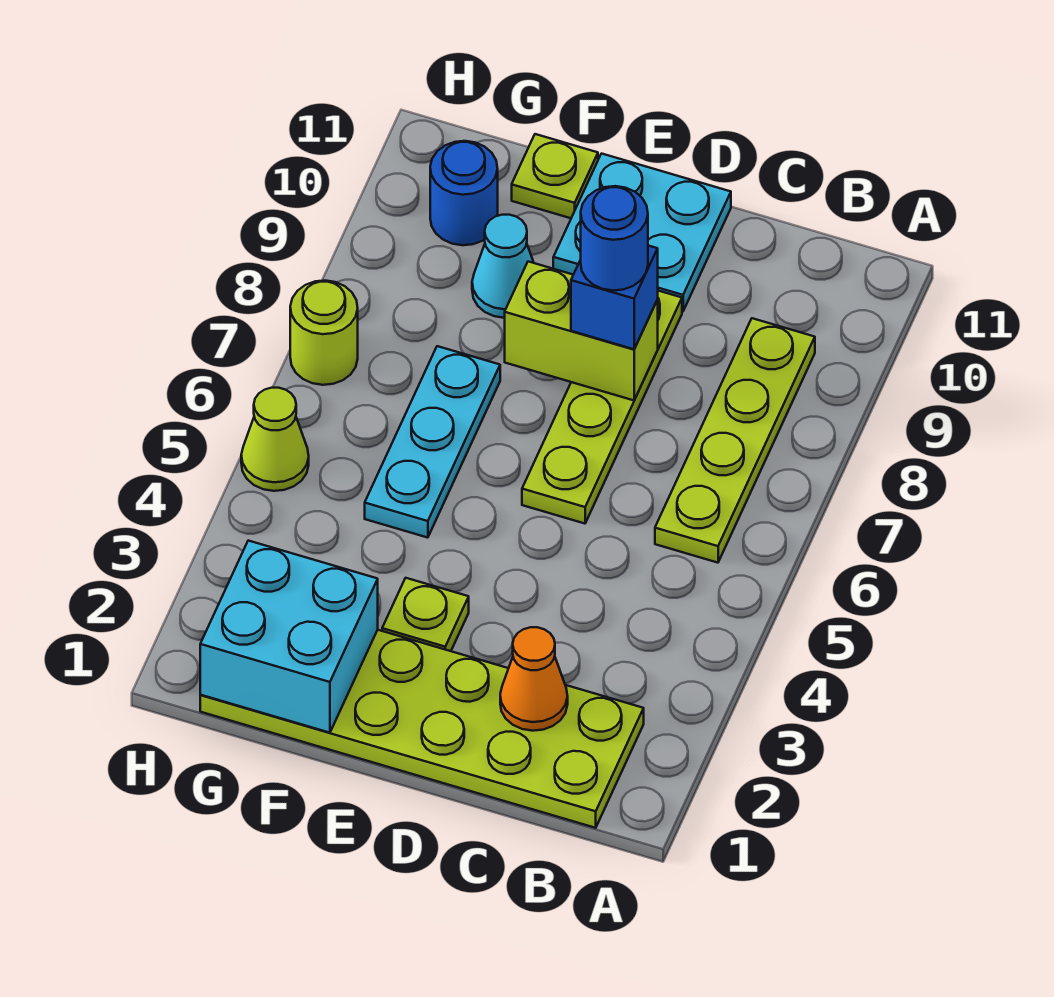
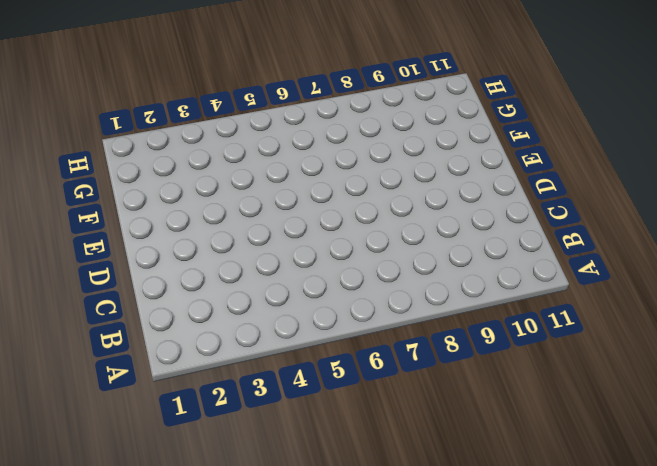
none -> lime 2x6 plate [200,630,644,828]
none -> lime 1x4 plate [655,318,815,563]
none -> lime 1x4 plate [522,291,682,524]

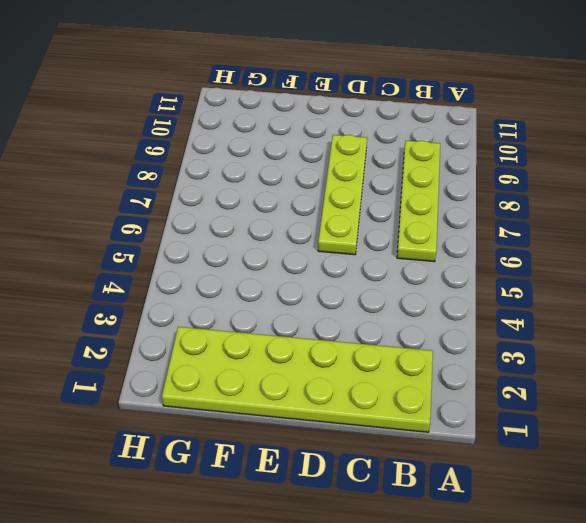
none -> cyan 2x2 plate [553,154,731,311]
none -> lime 1x1 plate [382,578,469,651]
none -> cyan 1x3 plate [365,346,500,538]

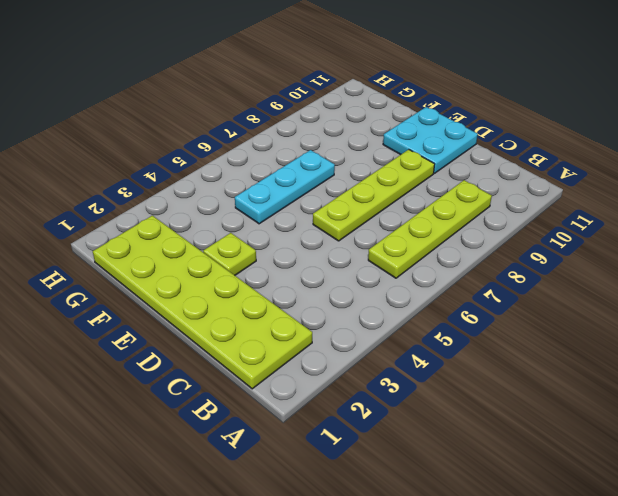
none -> cyan 1x1 cone [472,215,534,318]
none -> lime 1x1 plate [512,134,598,218]
none -> blue 1x1 round brick [430,141,498,245]

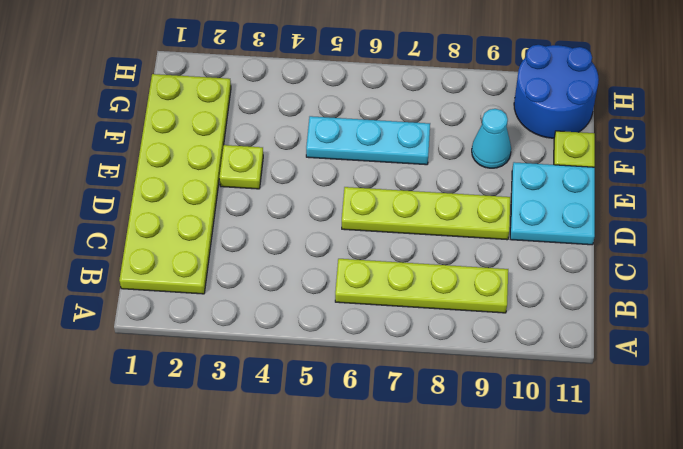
blue 2x2 round brick [514,45,599,138] -> blue 1x1 round brick [430,141,498,245]
none -> lime 1x1 cone [241,388,309,491]
none -> lime 1x1 round brick [290,281,358,385]
none -> orange 1x1 cone [500,627,568,731]

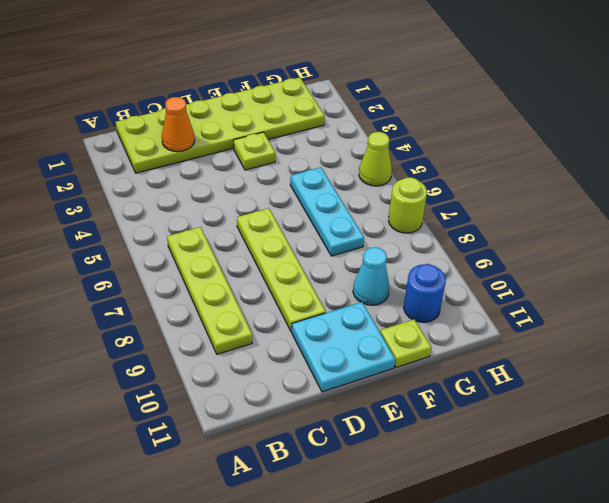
none -> lime 1x2 brick [505,262,658,400]
none -> cyan 2x2 brick [200,541,378,733]
none -> blue 1x1 brick [571,246,658,349]

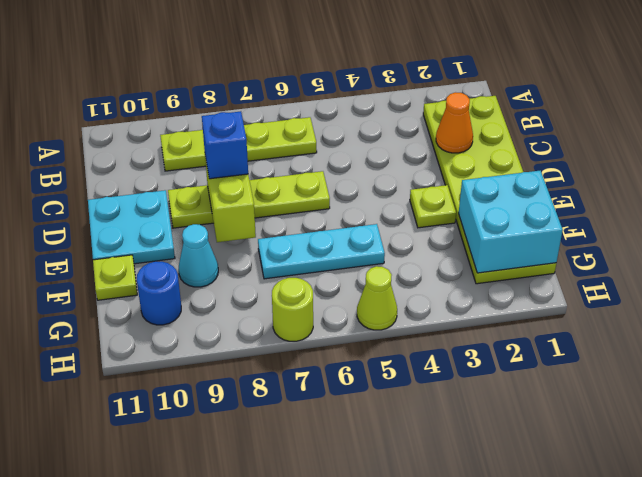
none -> blue 1x1 round brick [581,186,648,291]

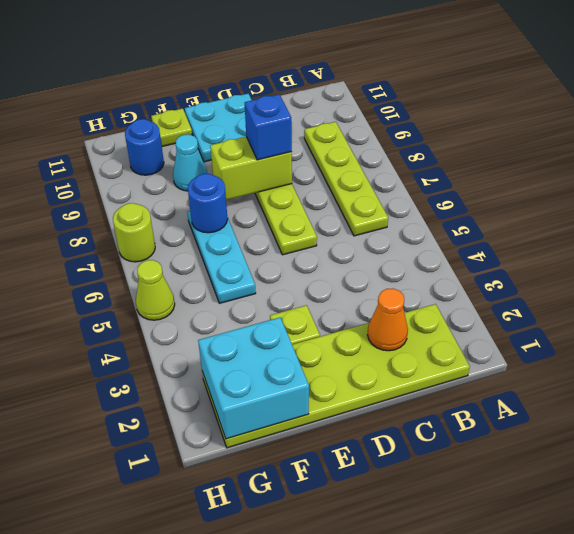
blue 1x1 round brick [188,174,228,233] -> blue 1x1 round brick moved to [581,186,648,291]

